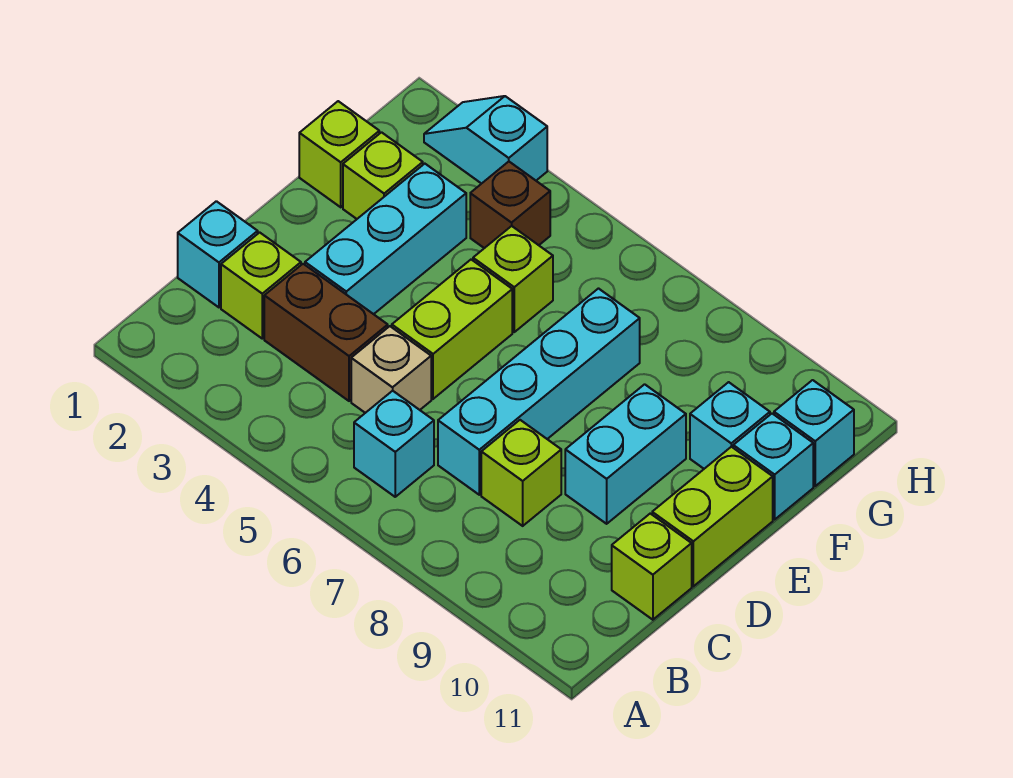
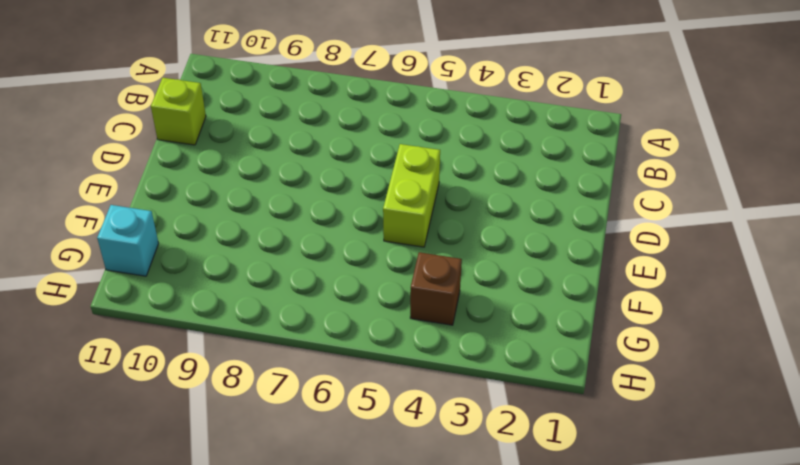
none -> cyan 1x1 brick [354,391,434,497]
none -> cyan 1x1 brick [178,201,258,307]
none -> lime 1x1 brick [221,232,301,339]

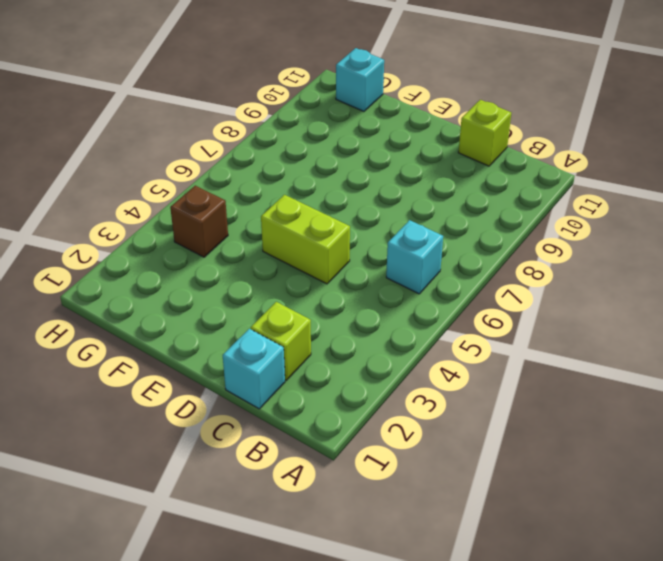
none -> brown 1x2 brick [264,264,388,401]
none -> tan 1x1 brick [351,326,431,413]
none -> cyan 1x4 brick [438,289,640,495]

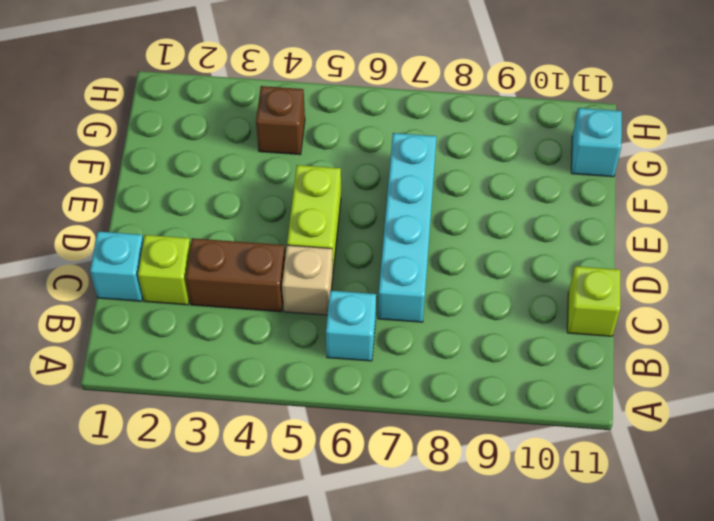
none -> lime 1x1 brick [481,420,561,526]
none -> cyan 1x3 brick [305,164,466,314]
none -> cyan 1x2 brick [565,384,686,524]

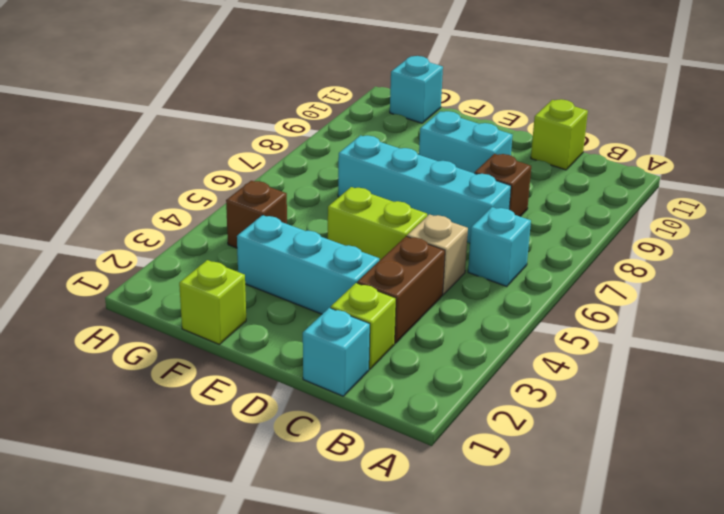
brown 1x1 brick [475,154,531,216] -> lime 1x1 brick [481,420,561,526]
none -> lime 1x2 brick [652,447,773,586]
none -> lime 1x1 brick [343,132,423,219]
none -> lime 1x1 brick [473,226,553,332]

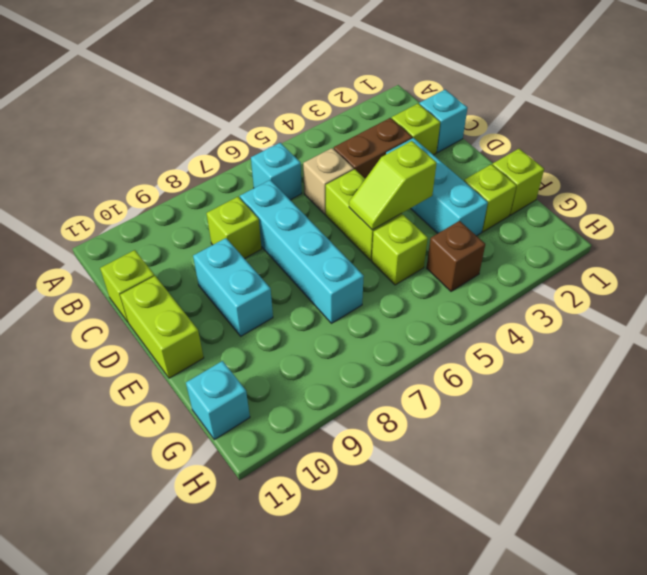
lime 1x2 slope [349,141,437,230] -> none
none -> cyan 1x1 brick [690,382,770,469]
none -> cyan 1x1 brick [733,414,813,519]
none -> cyan 1x2 slope [424,96,547,184]

